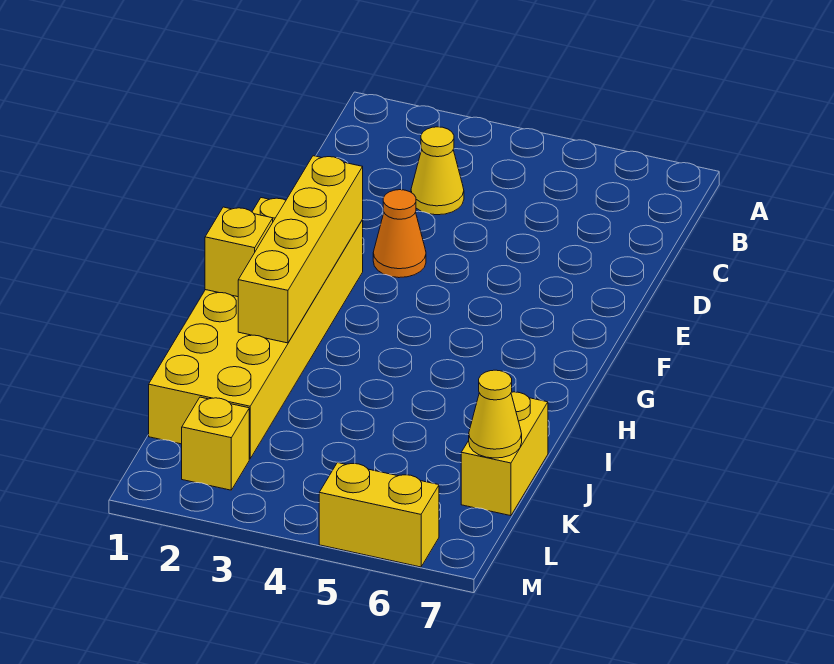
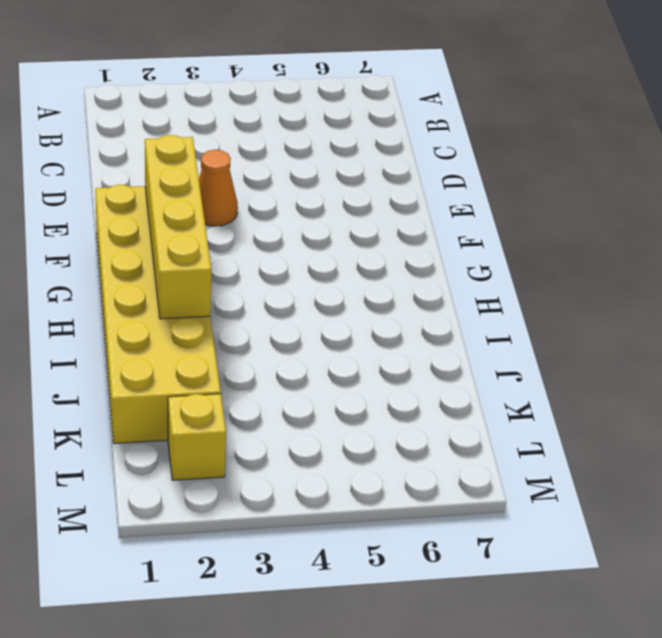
none -> yellow 1x1 cone [411,127,464,215]
none -> yellow 1x2 brick [461,392,548,516]

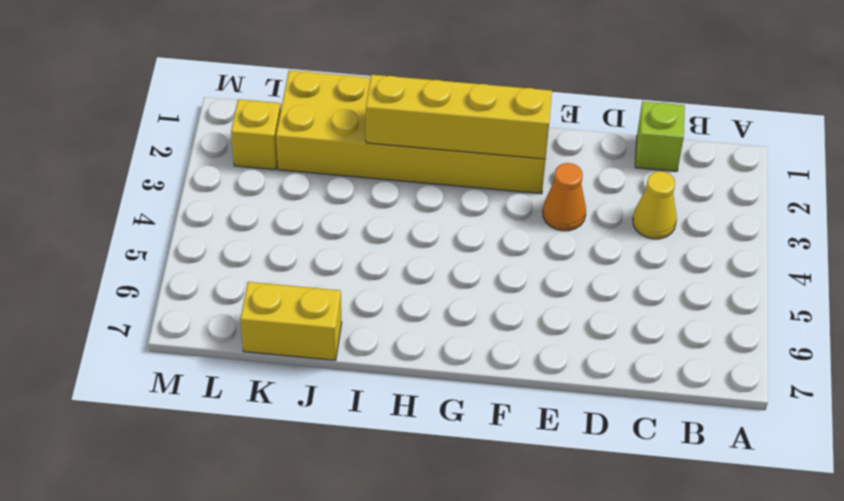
lime 1x1 brick [635,101,685,171] -> none
none -> yellow 1x2 brick [319,463,439,567]
none -> yellow 1x1 brick [205,207,273,297]

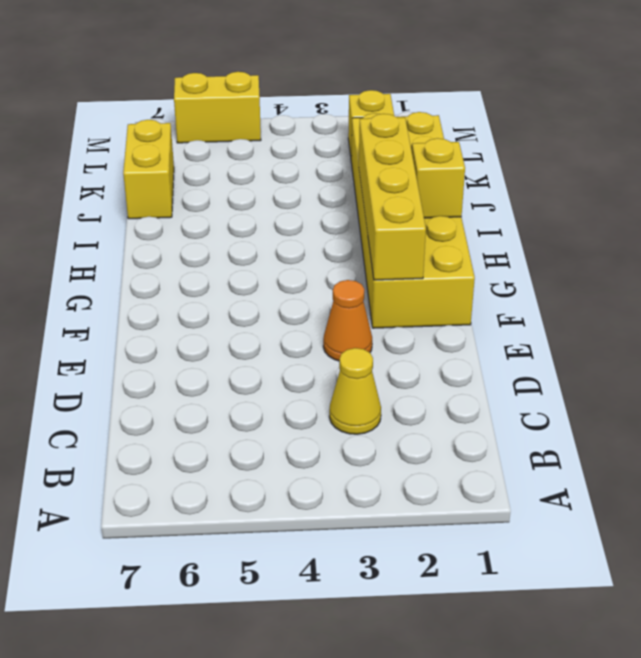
none -> yellow 1x1 cone [469,370,522,458]

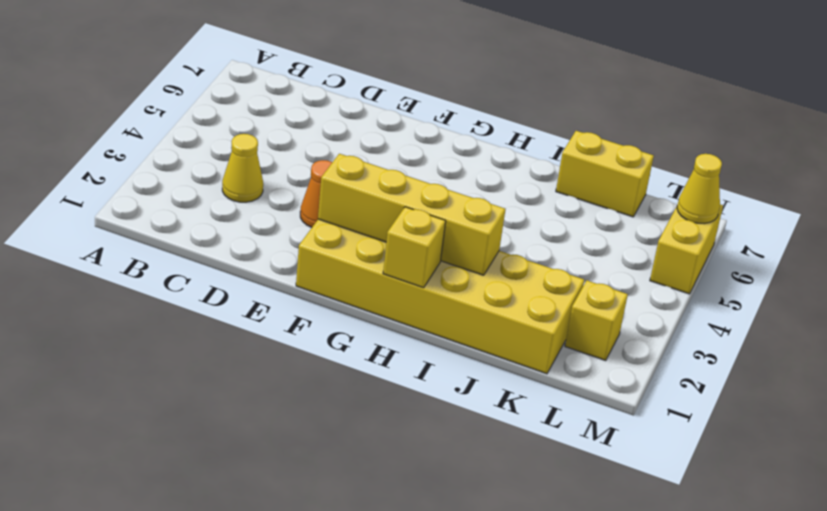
yellow 1x1 cone [677,154,722,224] -> yellow 1x1 cone moved to [469,370,522,458]

